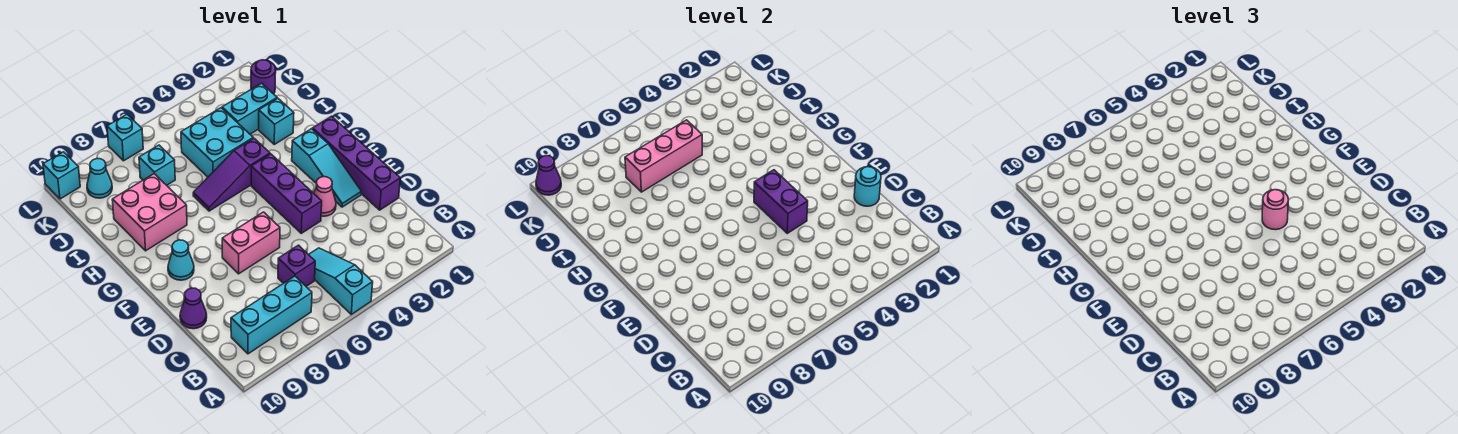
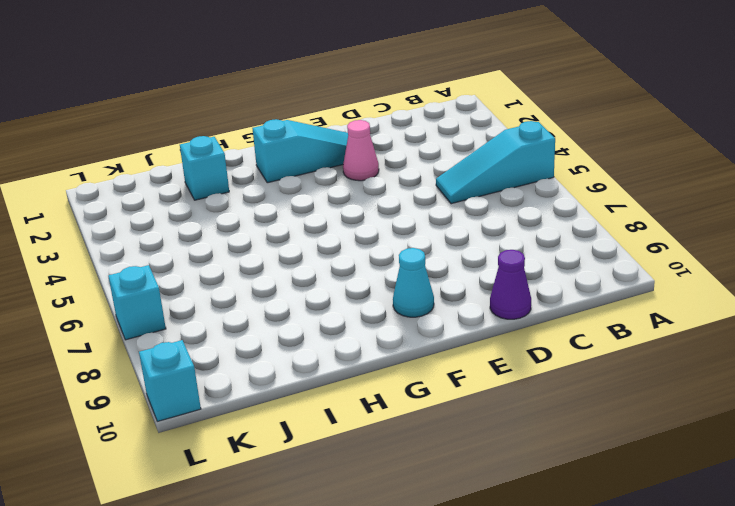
none -> cyan 1x3 brick [231,276,312,354]
none -> purple 1x1 brick [278,245,315,286]
none -> purple 1x4 brick [312,116,400,210]

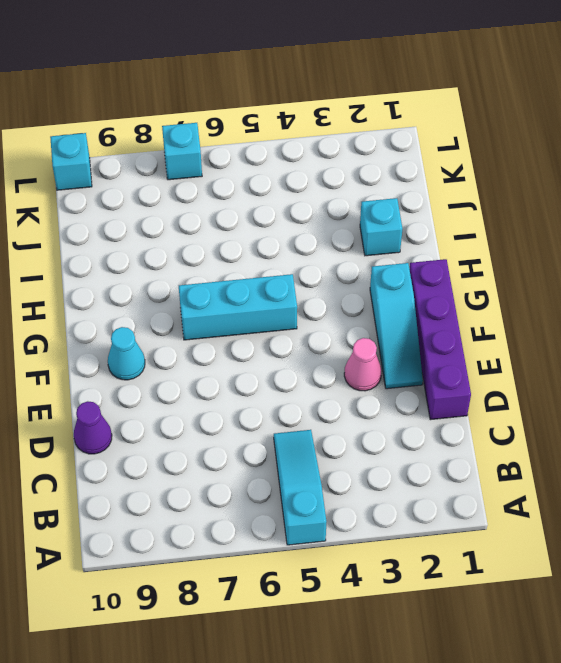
cyan 1x3 brick [179,274,297,340] -> cyan 1x3 brick moved to [231,276,312,354]
none -> purple 1x1 brick [278,245,315,286]
none -> purple 1x3 brick [251,154,322,233]
none -> pink 1x2 brick [222,212,280,274]

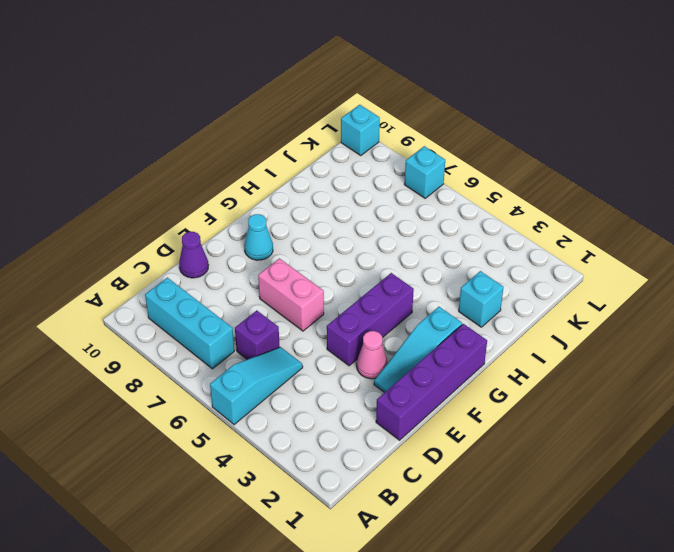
none -> purple 1x3 slope [193,138,270,211]
none -> pink 2x2 brick [112,174,187,251]
none -> cyan 2x2 brick [181,108,253,177]

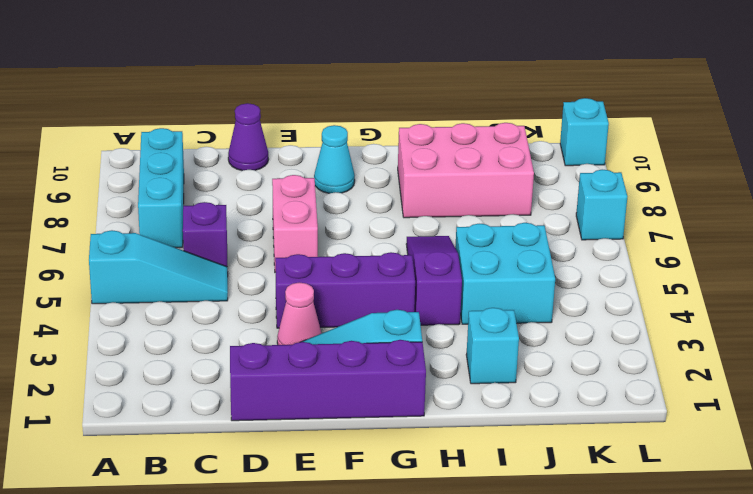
pink 2x3 brick [398,123,534,218] -> pink 2x2 brick [112,174,187,251]
none -> cyan 1x2 brick [222,83,277,134]
none -> cyan 1x1 brick [139,145,175,185]
none -> purple 1x1 round brick [251,60,276,94]

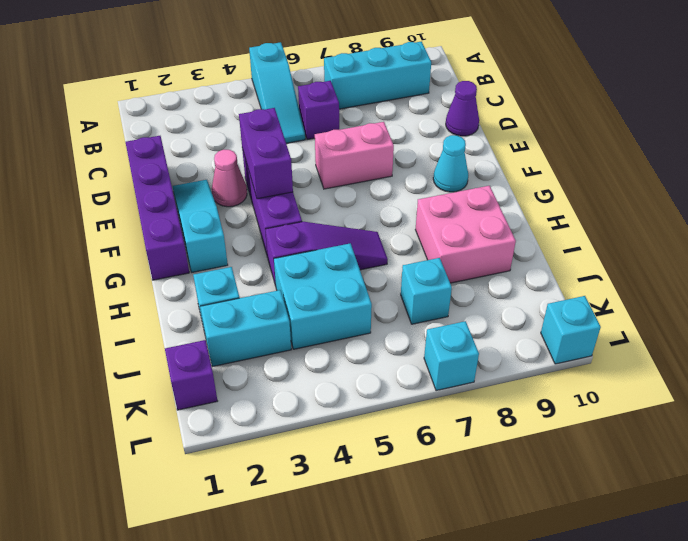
purple 1x1 brick [165,340,217,410] -> purple 1x1 round brick [251,60,276,94]
none -> cyan 1x1 cone [87,159,112,198]
none -> cyan 1x1 round brick [854,167,881,206]
none -> pink 1x3 brick [625,120,702,192]

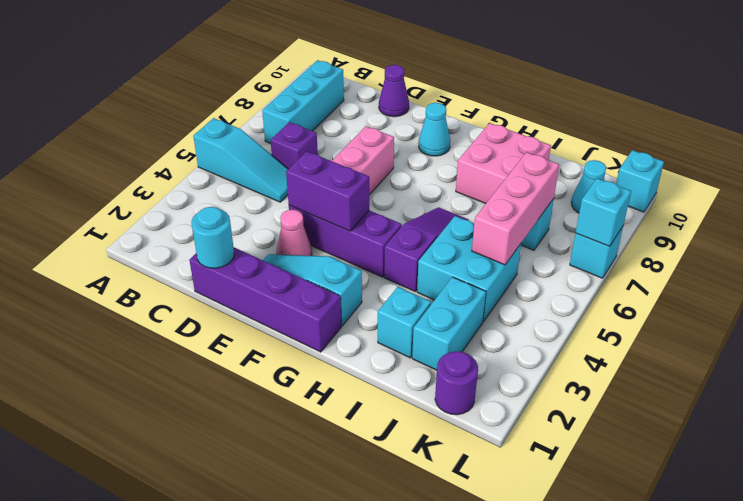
cyan 1x1 brick [576,178,631,246] -> none
none -> purple 1x1 cone [536,156,561,195]
none -> pink 1x1 round brick [1262,190,1288,230]

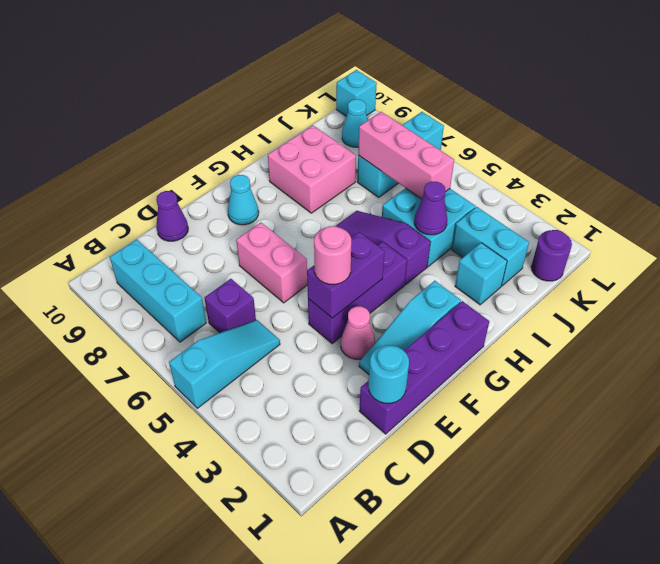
purple 1x1 cone [414,182,447,235] -> purple 1x1 cone moved to [536,156,561,195]

